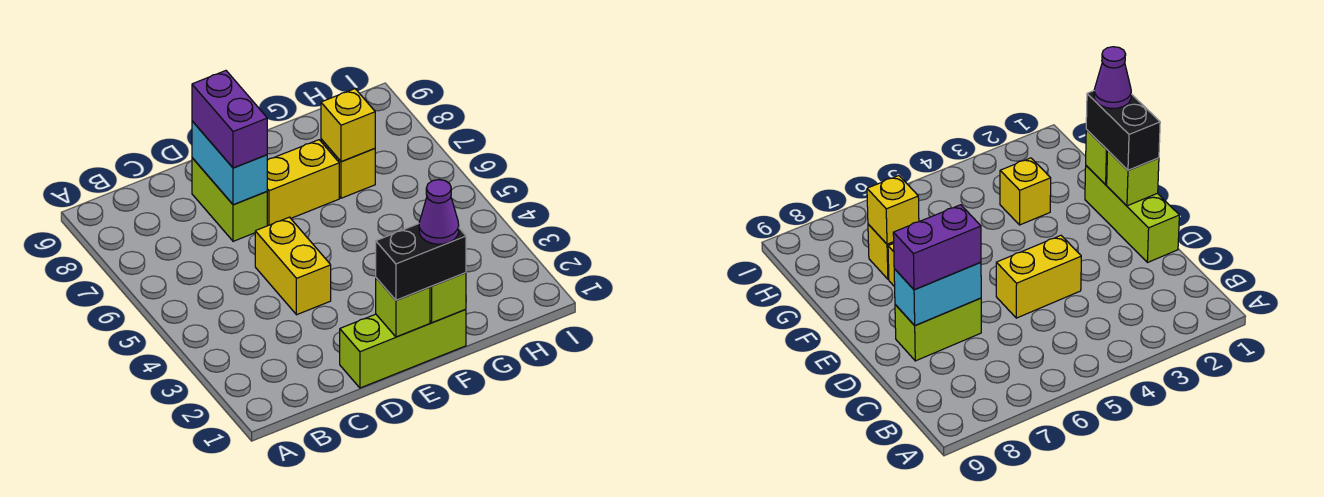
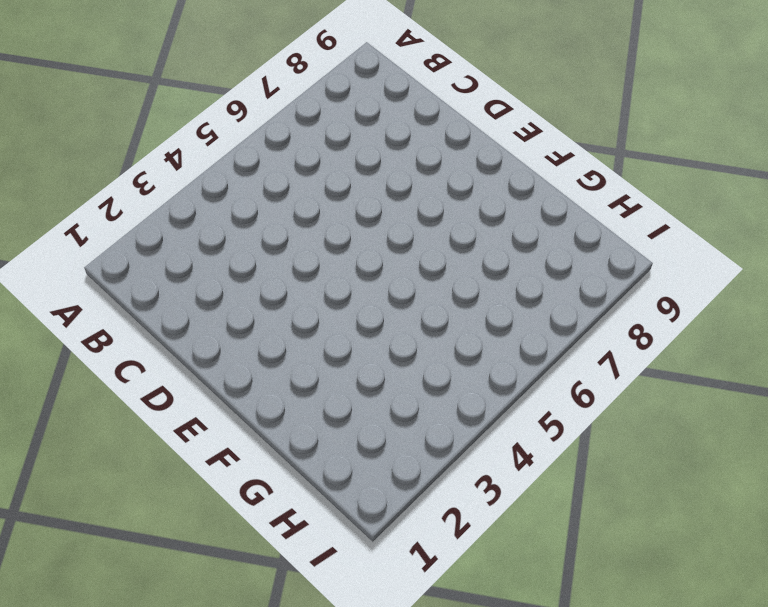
none -> lime 1x3 brick [340,309,466,388]
none -> yellow 1x2 brick [255,217,331,315]
none -> lime 1x2 brick [192,158,267,241]

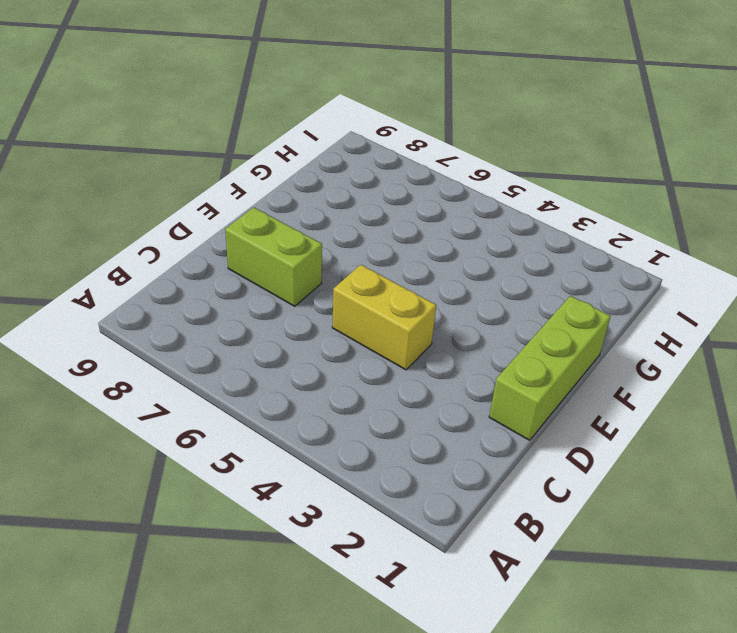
none -> yellow 1x2 brick [267,140,339,226]
none -> yellow 1x1 brick [1000,158,1051,225]
none -> yellow 1x1 brick [321,139,375,198]

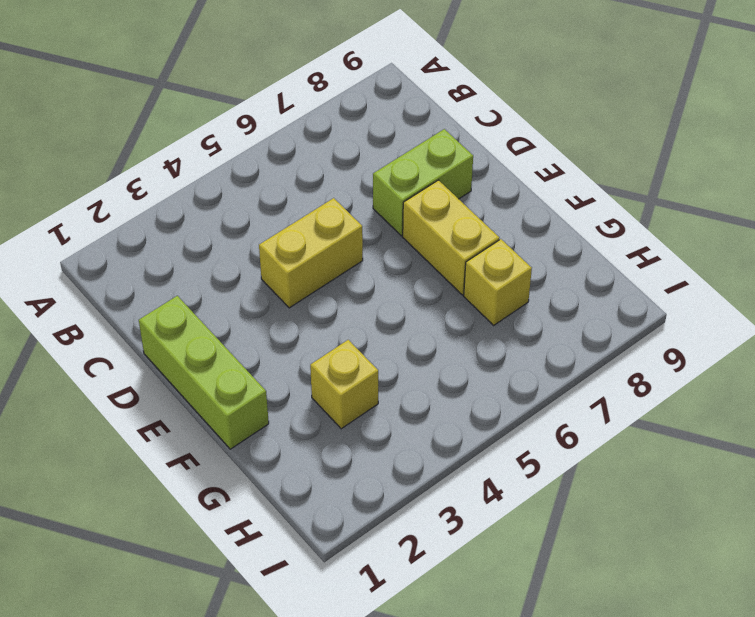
none -> cyan 1x2 brick [192,121,267,205]
none -> lime 1x1 brick [376,278,430,337]
none -> lime 1x1 brick [430,273,466,322]

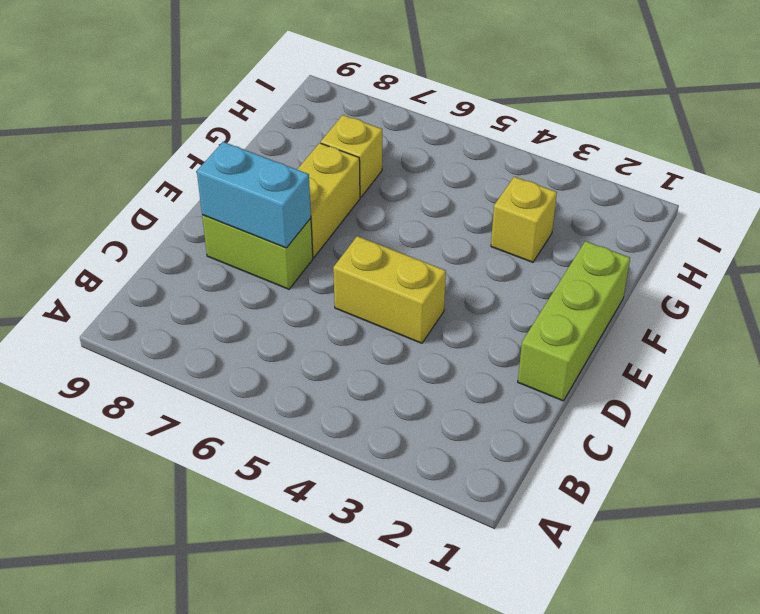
none -> lime 1x1 brick [376,278,430,337]
none -> lime 1x1 brick [430,273,466,322]
none -> yellow 1x1 brick [321,89,375,162]

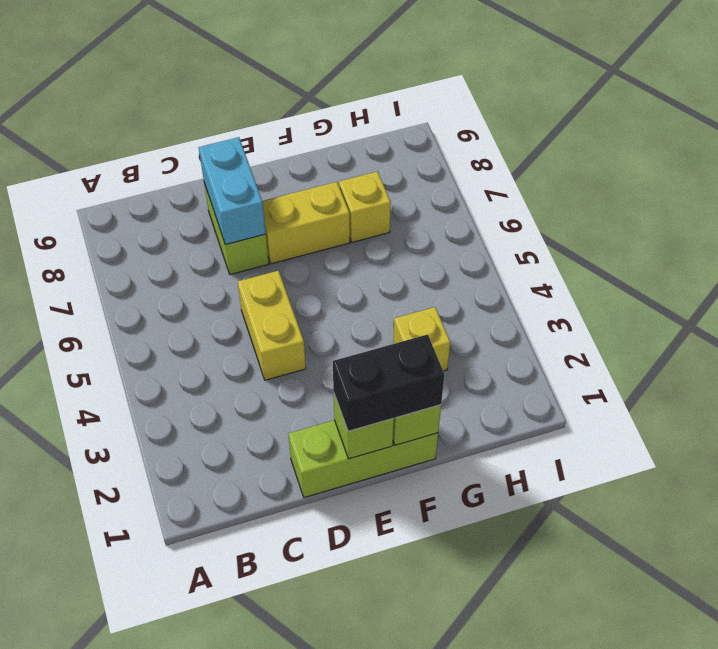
none -> yellow 1x1 brick [321,89,375,162]
none -> purple 1x2 brick [192,71,267,168]
none -> purple 1x1 cone [419,180,459,244]

